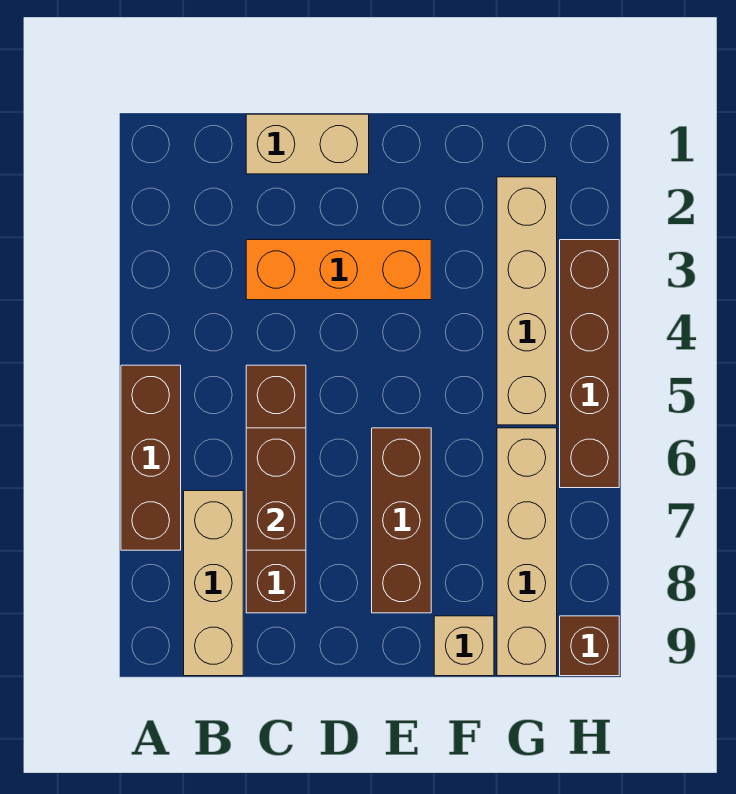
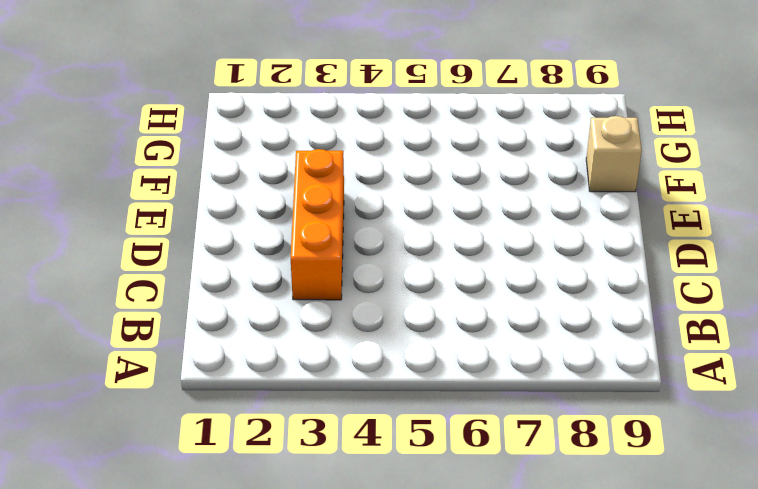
none -> brown 1x3 brick [121,365,181,550]
none -> tan 1x3 brick [184,491,243,676]
none -> tan 1x2 brick [246,114,369,174]

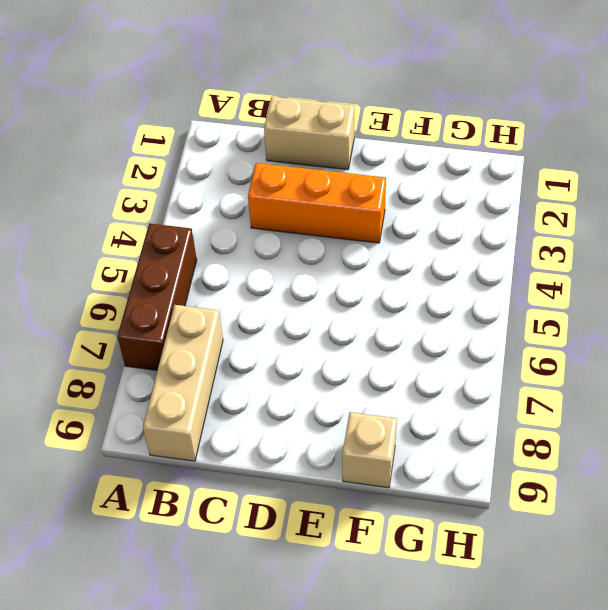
none -> brown 1x4 brick [246,365,306,613]
none -> brown 1x3 brick [372,428,431,613]
none -> tan 1x4 brick [497,177,557,425]

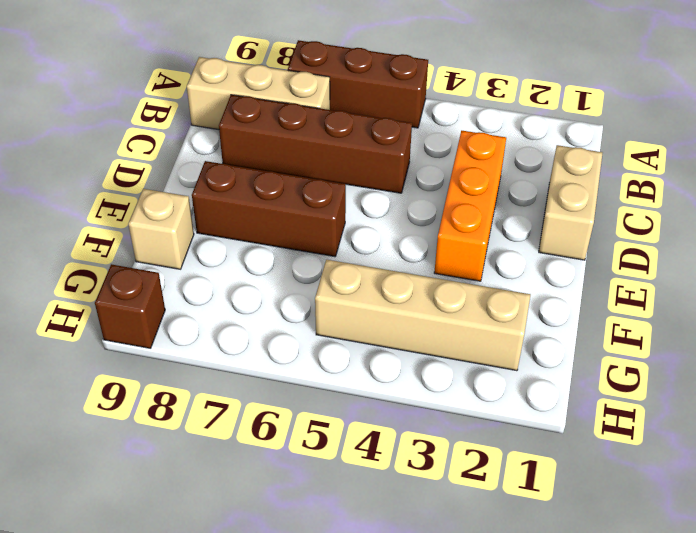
none -> tan 1x4 brick [497,428,557,676]
none -> brown 1x4 brick [560,240,619,488]
none -> brown 1x2 brick [246,428,306,550]

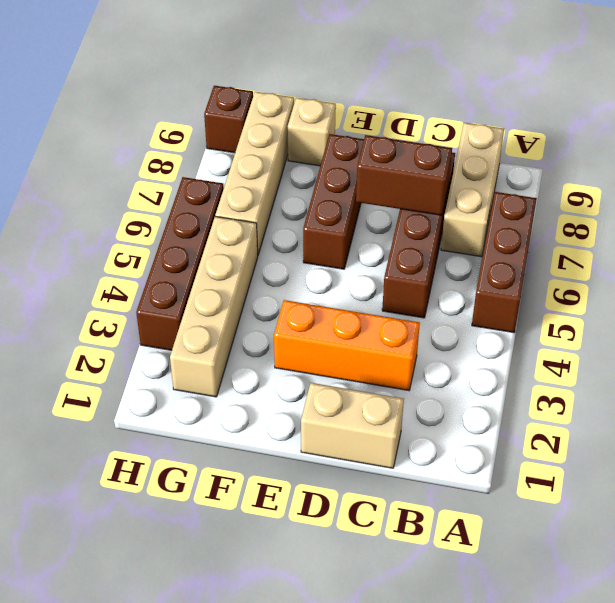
brown 1x2 brick [356,135,452,215] -> brown 1x2 brick turned to [246,428,306,550]

